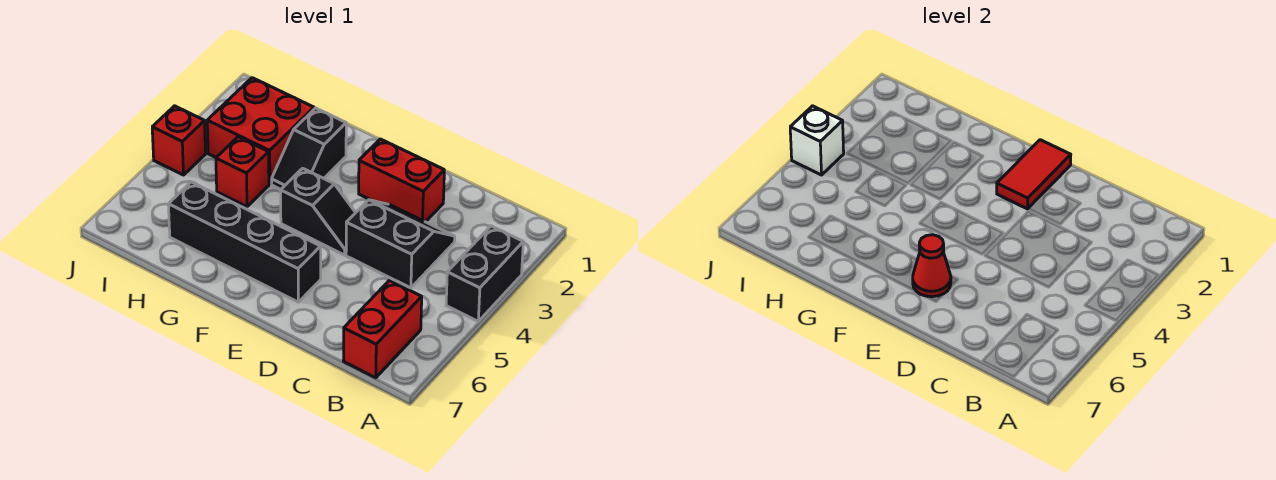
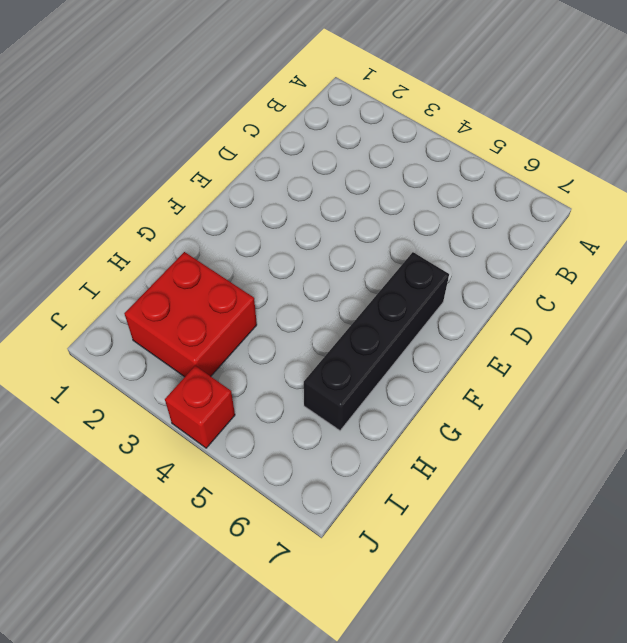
none -> black 1x2 brick [446,226,523,321]
none -> red 1x2 brick [343,280,422,378]
none -> black 2x2 slope [346,200,455,288]

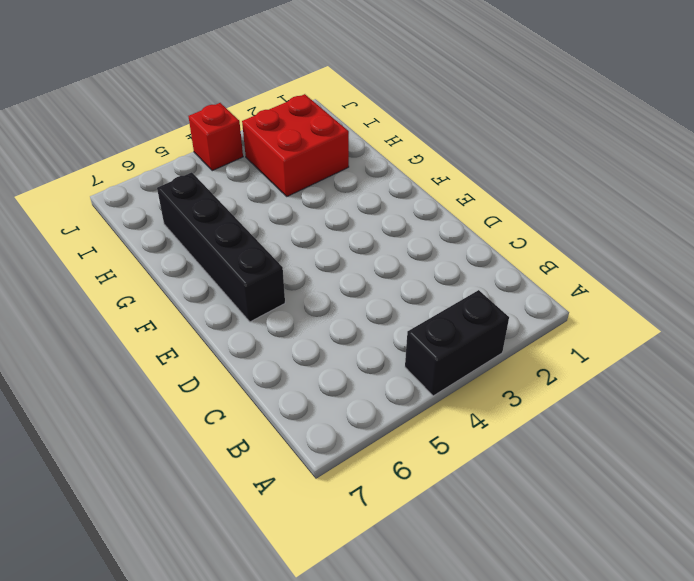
none -> red 1x2 brick [343,280,422,378]
none -> black 2x2 slope [346,200,455,288]
none -> red 1x2 brick [359,139,444,222]

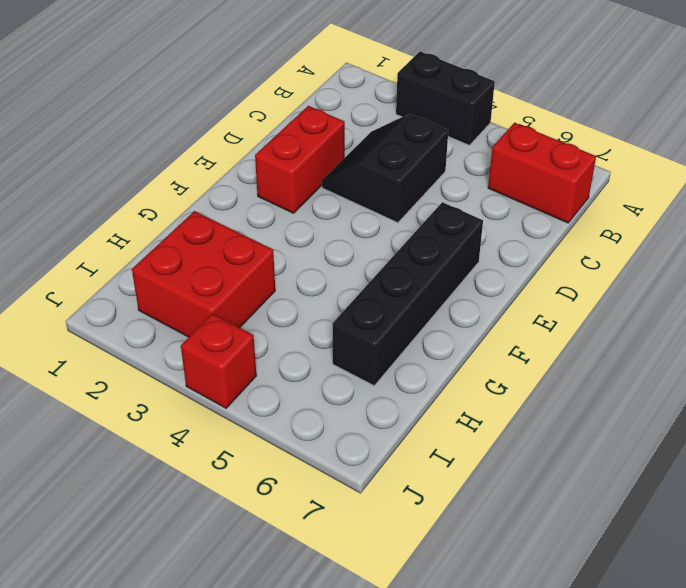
none -> black 1x2 slope [281,168,356,255]
none -> black 1x2 slope [272,108,346,189]
none -> red 1x1 brick [216,137,269,207]

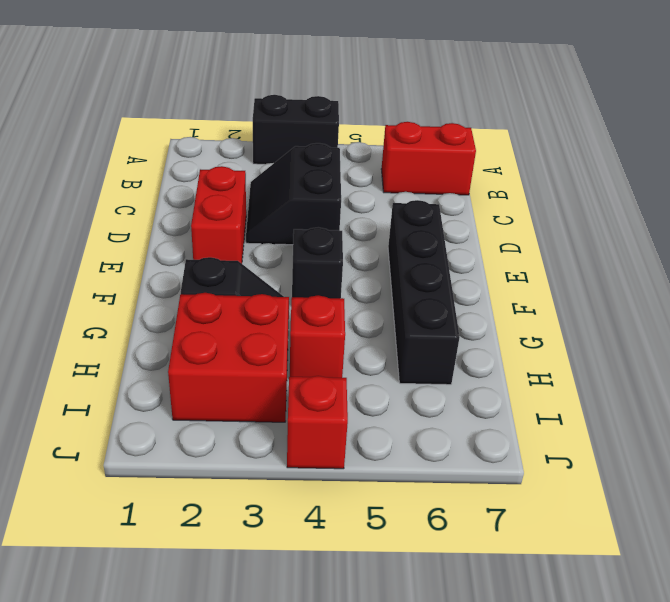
none -> red 1x2 tile [997,140,1071,209]
none -> red 1x1 cone [913,235,951,297]
none -> white 1x1 brick [790,106,844,175]

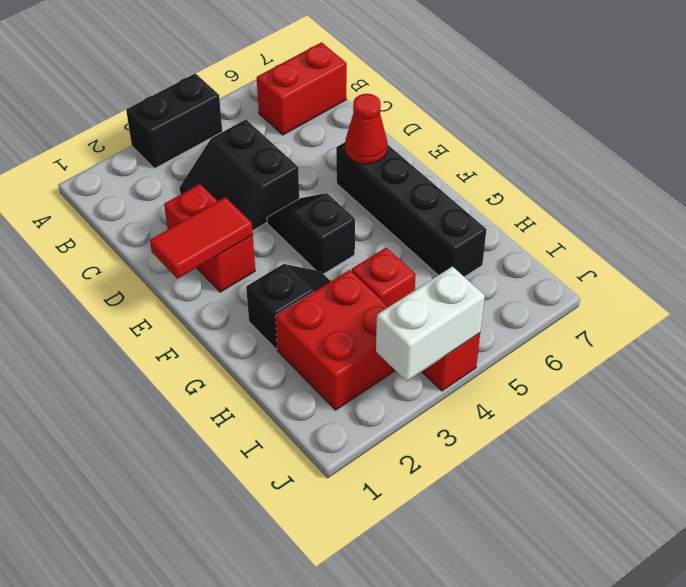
white 1x2 brick [376,266,485,381] -> white 1x1 brick [790,106,844,175]

